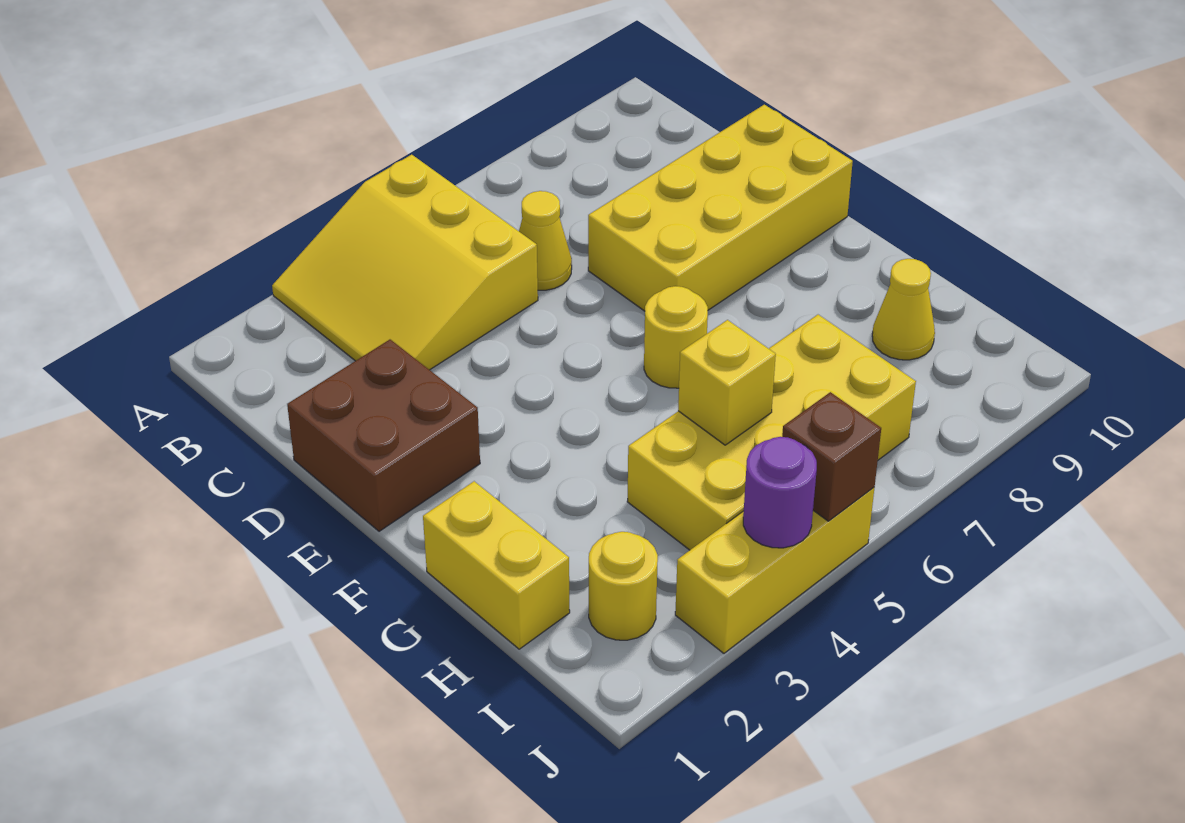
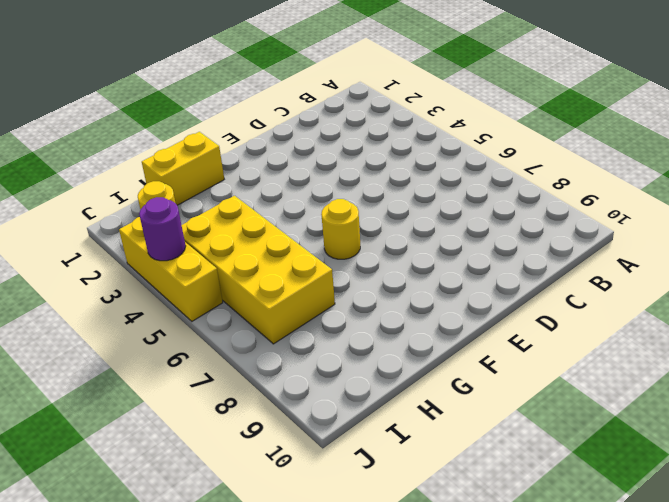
none -> yellow 3x3 slope [272,155,538,370]
none -> yellow 1x1 cone [519,191,572,290]
none -> brown 2x2 brick [287,340,480,531]

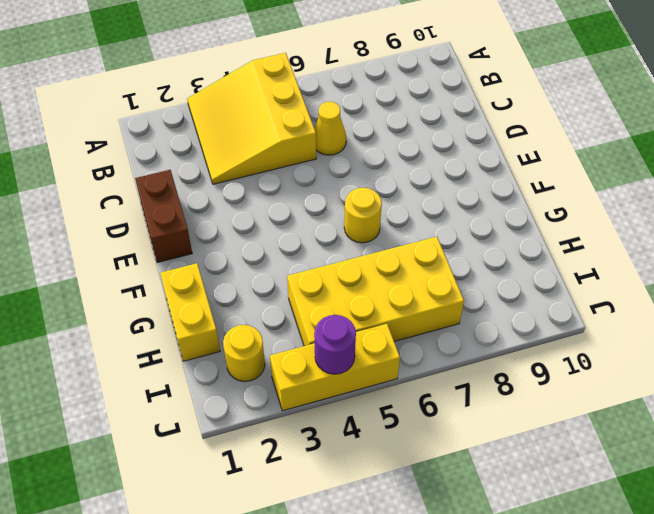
brown 1x2 brick [135,170,192,263] -> brown 2x2 brick [287,340,480,531]
none -> yellow 2x4 brick [588,105,853,311]
none -> yellow 1x1 cone [872,259,935,360]
none -> yellow 1x1 brick [678,320,776,445]

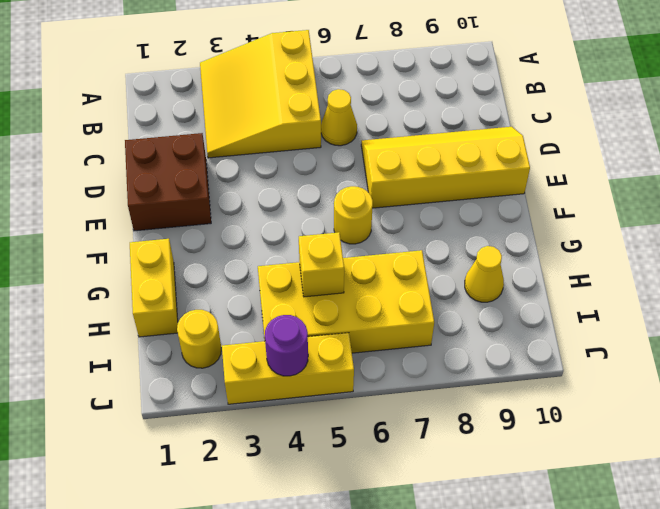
yellow 2x4 slope [361,127,530,208] -> yellow 2x4 brick [588,105,853,311]
none -> brown 1x1 brick [782,392,881,521]

